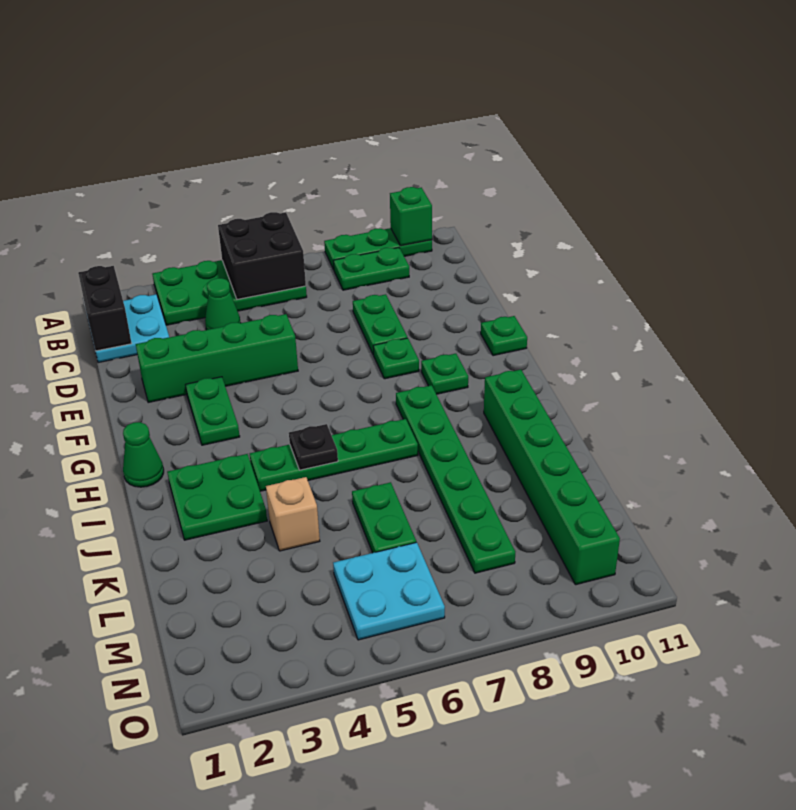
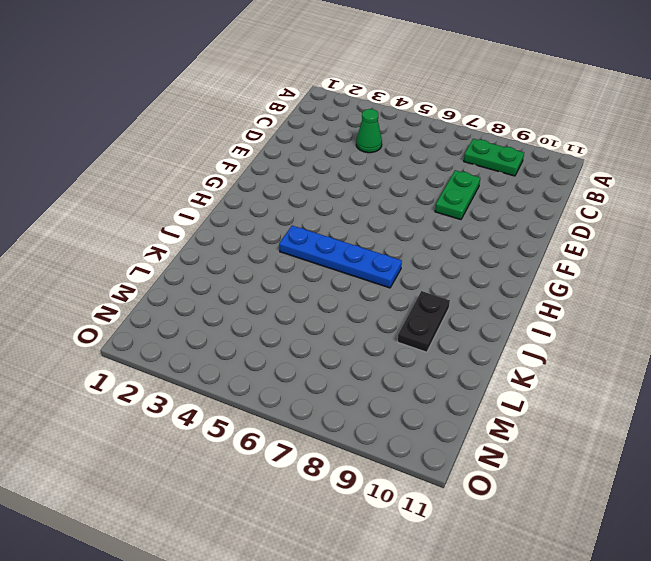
blue 1x4 plate [279,226,402,288] -> green 1x4 plate [250,419,418,491]
black 1x2 plate [397,291,450,352] -> none
none -> green 2x4 plate [153,260,307,325]
none -> green 1x3 plate [324,228,432,270]
none -> cyan 2x2 plate [90,294,169,363]

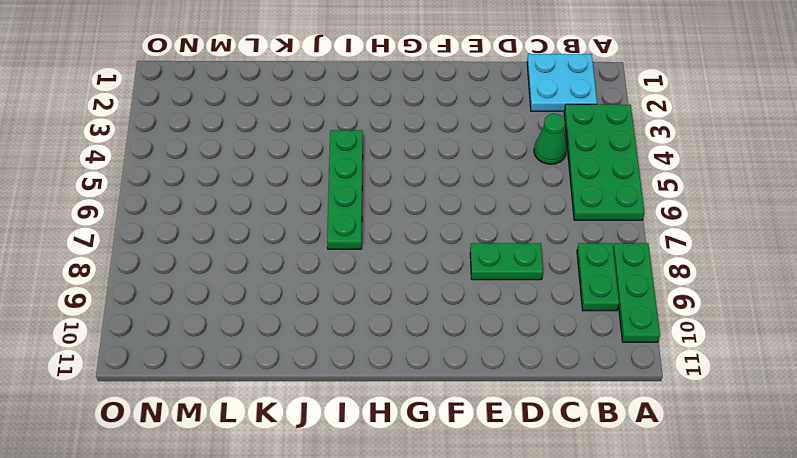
none -> green 1x4 brick [136,314,298,403]
none -> green 1x2 plate [186,377,240,445]
none -> green 1x1 plate [373,338,419,379]

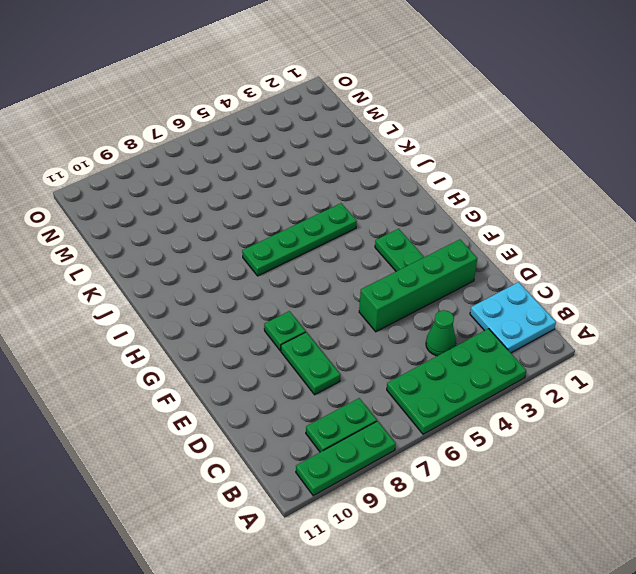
none -> green 1x1 plate [481,316,527,356]
none -> green 1x1 plate [421,354,468,394]
none -> green 1x1 cone [123,422,164,487]

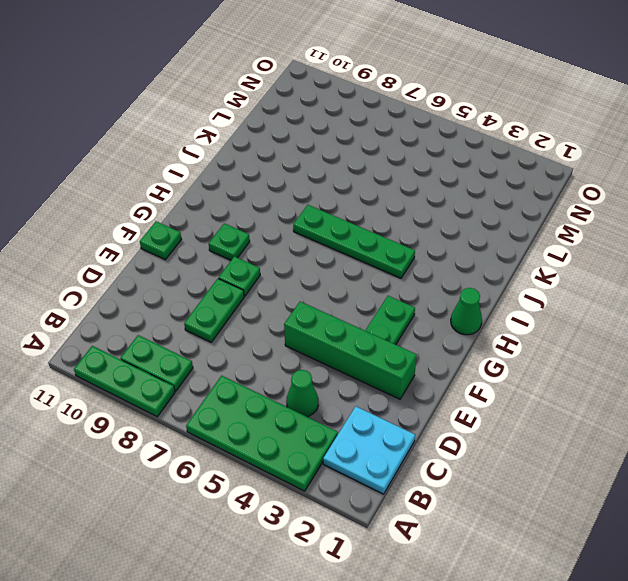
none -> green 1x6 plate [396,385,515,573]
none -> green 2x2 plate [167,454,267,540]
none -> green 1x6 brick [484,370,620,585]

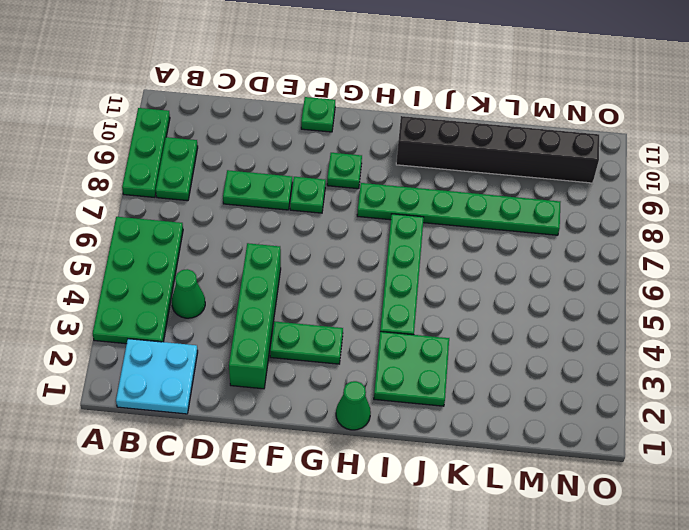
black 1x6 brick [396,116,599,183] -> green 1x6 brick [484,370,620,585]
none -> tan 1x1 brick [266,477,320,551]
none -> green 1x2 plate [352,482,416,553]
none -> cyan 2x2 plate [333,542,445,640]

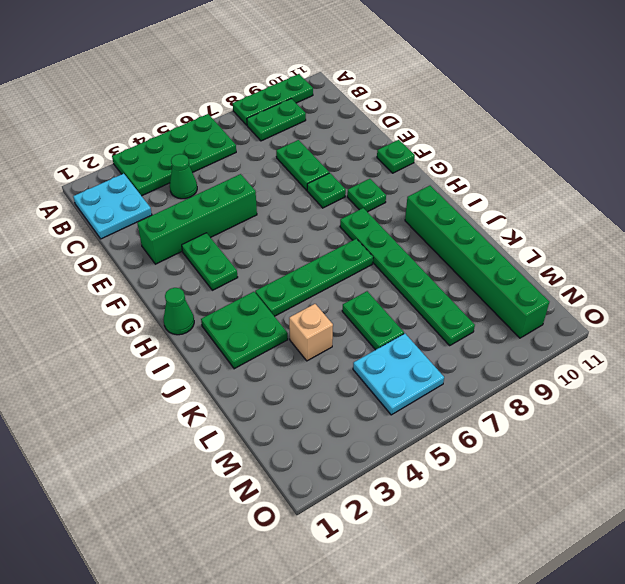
none -> black 2x2 brick [218,212,306,300]
none -> green 1x1 brick [390,187,432,246]
none -> black 1x2 brick [78,266,132,351]

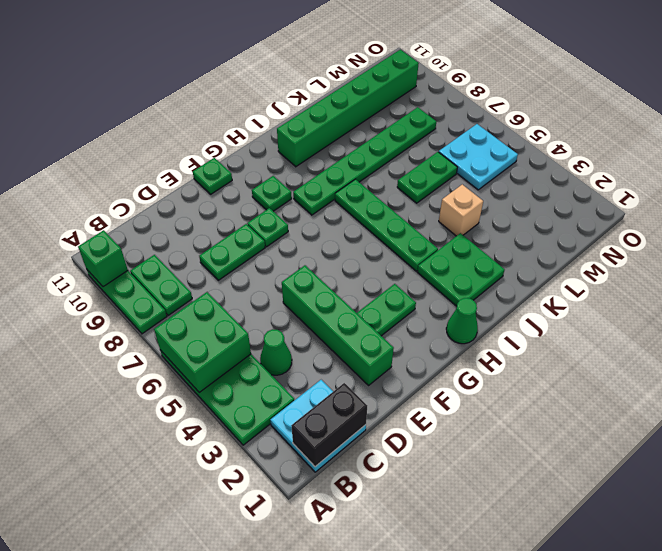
green 2x2 brick [154,292,251,392] -> black 2x2 brick [218,212,306,300]
none -> black 1x1 plate [289,424,338,470]

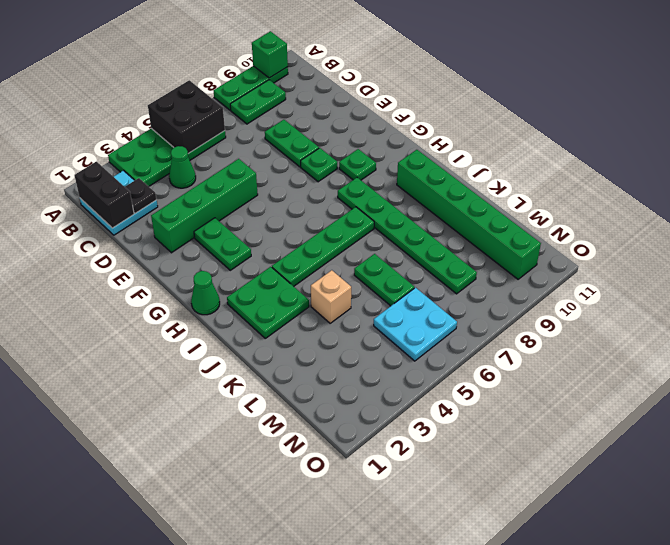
black 1x1 plate [125,178,156,213] -> black 1x1 plate moved to [289,424,338,470]
none -> green 1x1 plate [481,316,527,356]

